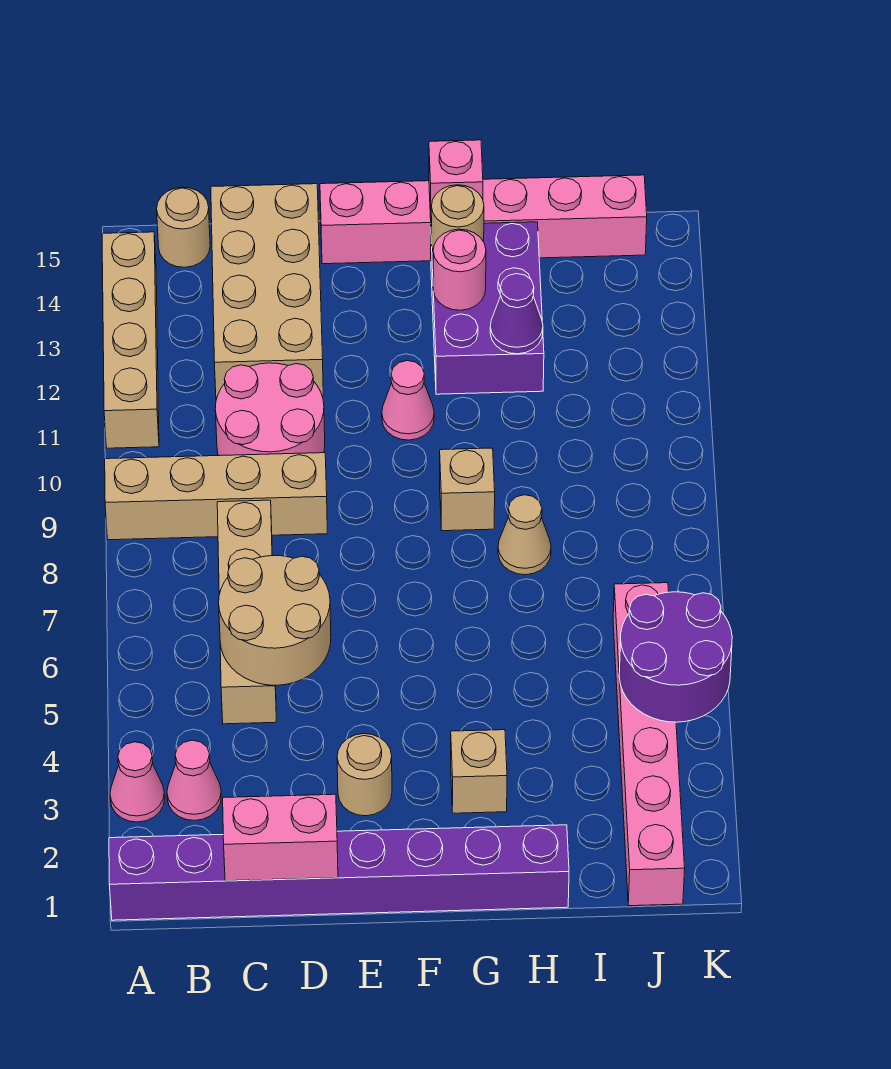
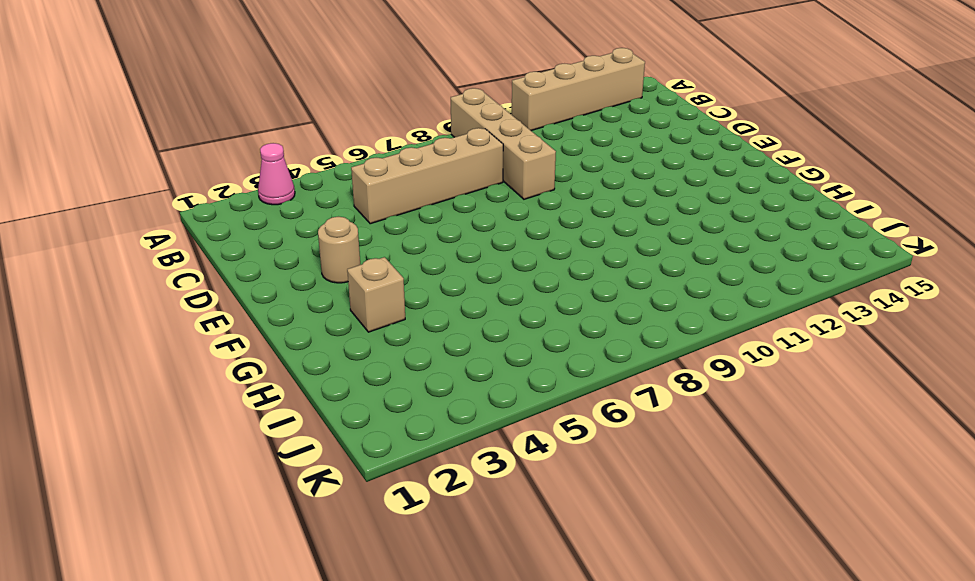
none -> purple 1x8 brick [109,825,569,920]
none -> pink 1x1 cone [167,740,221,821]
none -> tan 1x1 round brick [157,187,210,267]

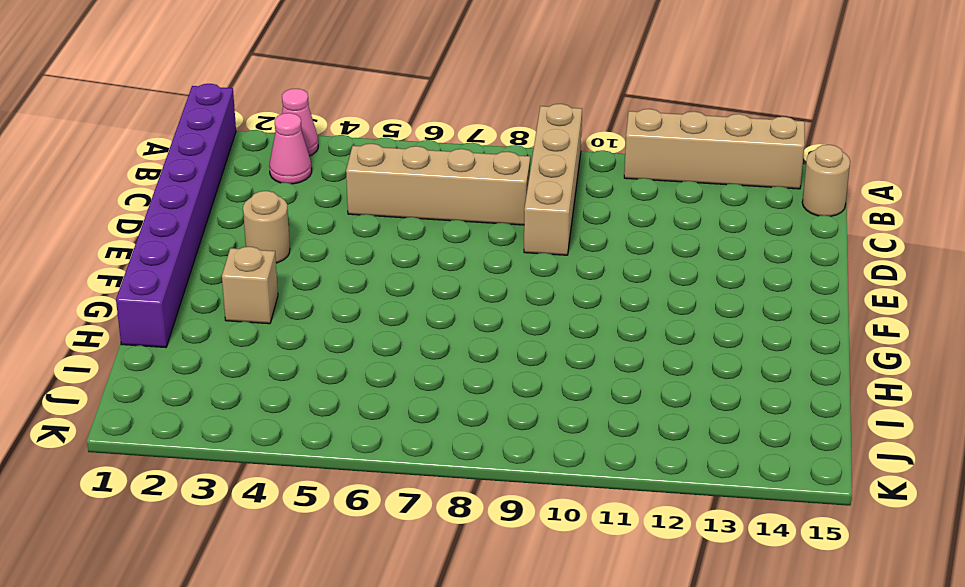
none -> pink 2x2 round brick [215,363,325,456]
none -> tan 2x4 brick [211,184,323,400]
none -> pink 1x6 brick [320,175,647,264]

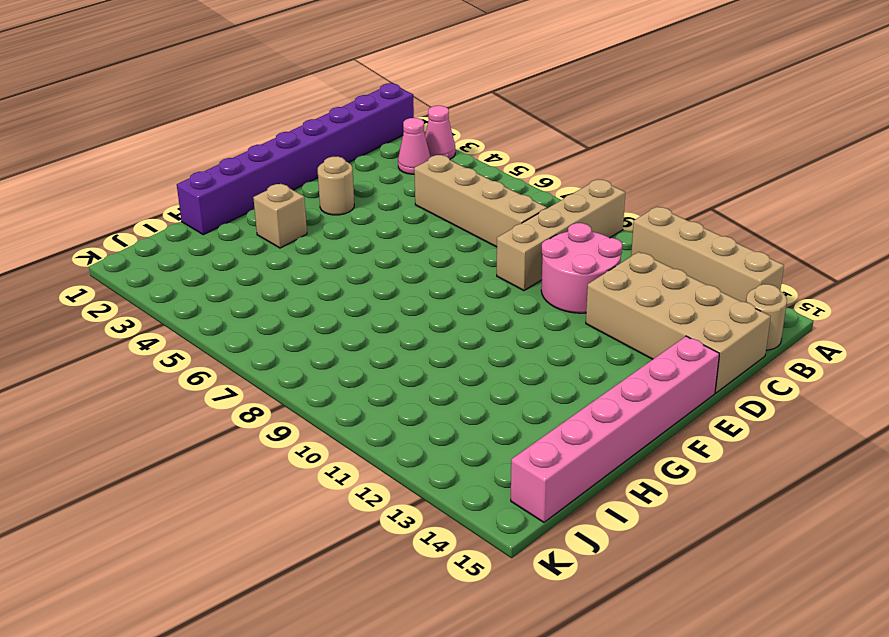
none -> pink 1x1 cone [382,361,434,440]
none -> tan 1x1 brick [440,448,495,531]
none -> purple 2x3 brick [431,222,544,394]

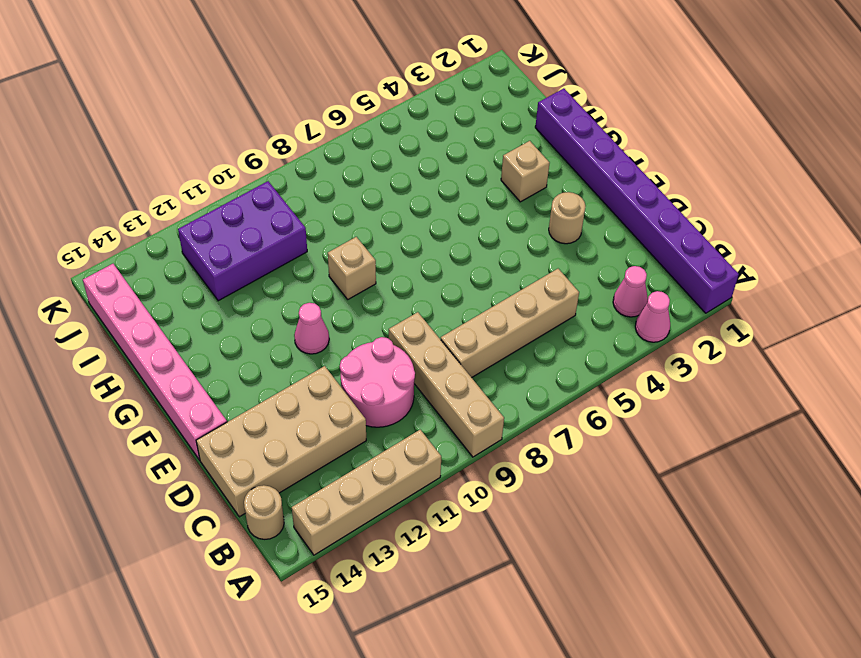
purple 2x3 brick [178,181,307,301] -> purple 2x3 brick moved to [431,222,544,394]
none -> tan 1x1 cone [498,495,551,575]
none -> pink 1x6 brick [613,583,685,906]
none -> pink 1x2 brick [223,794,338,881]

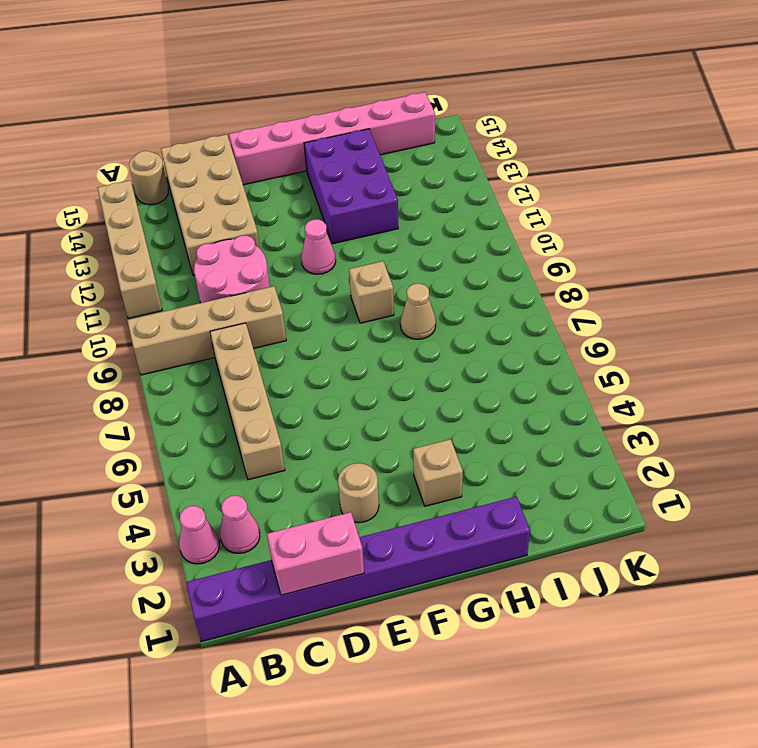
none -> pink 1x6 brick [613,583,685,906]
none -> tan 2x2 round brick [219,556,331,686]
none -> pink 1x1 round brick [433,229,486,310]

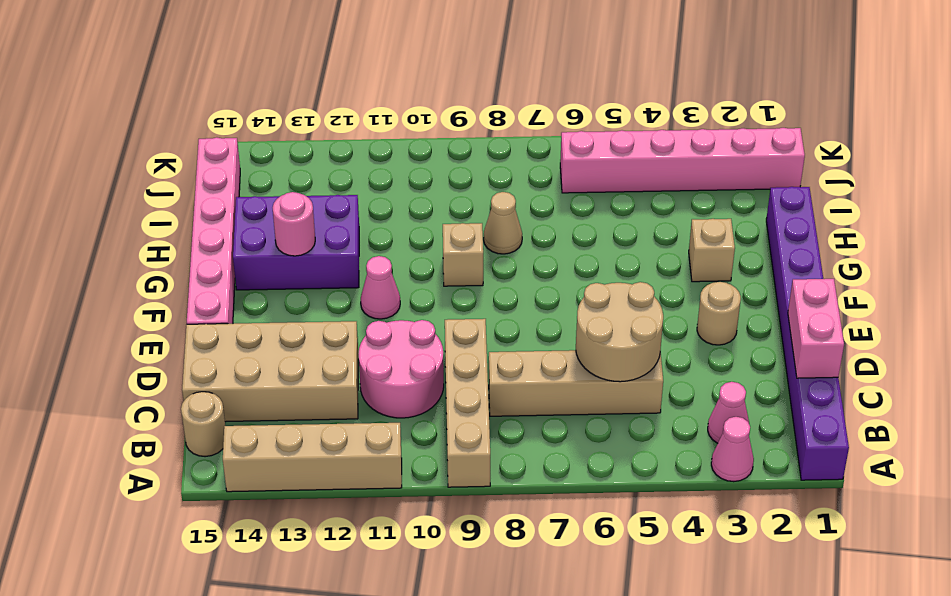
none -> tan 1x1 round brick [431,185,484,250]
none -> pink 1x1 brick [429,140,483,222]
none -> purple 1x1 cone [490,274,543,354]

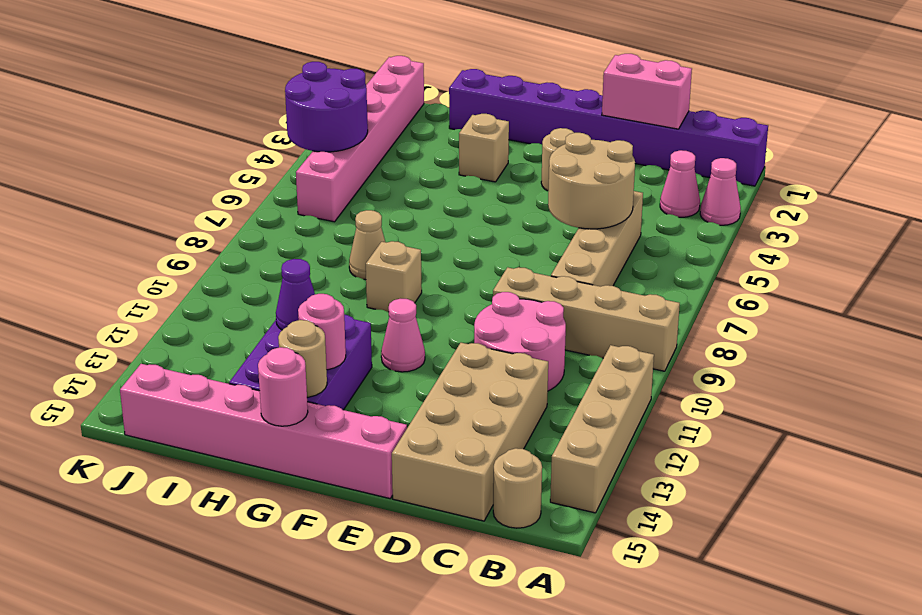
pink 1x1 round brick [258,347,308,426] -> pink 1x1 brick [429,140,483,222]

